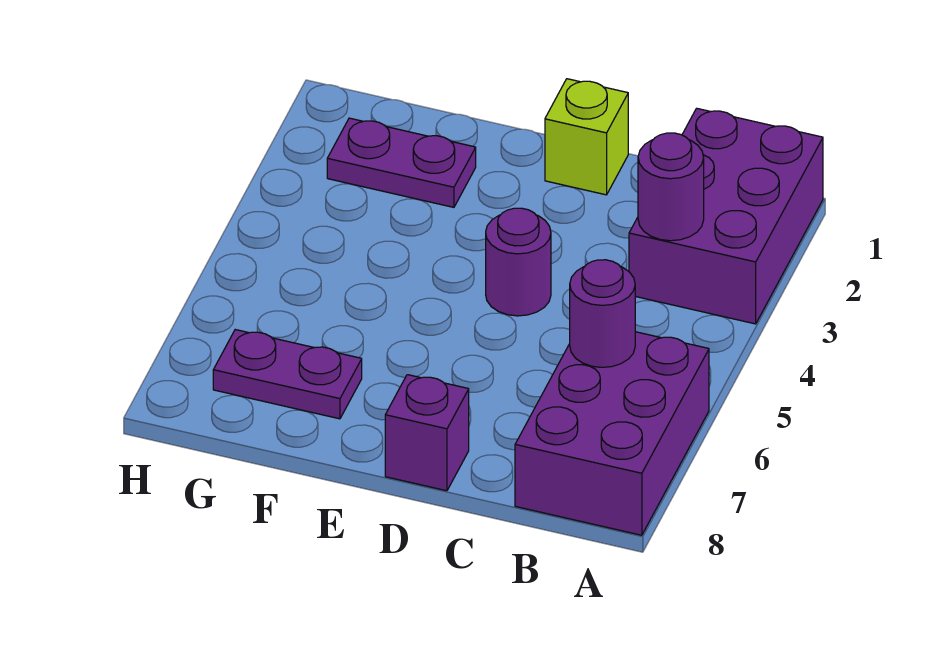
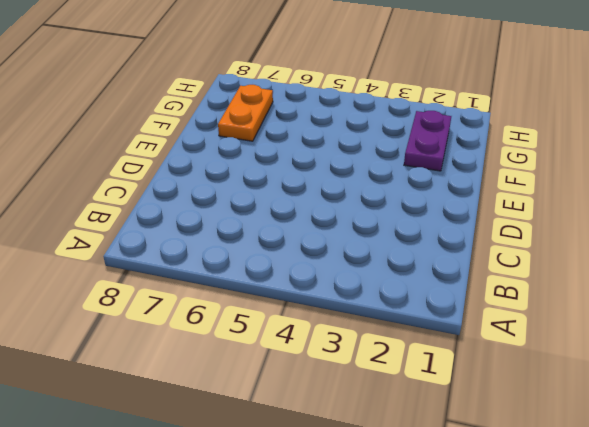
orange 1x2 plate [218,85,273,141] -> purple 1x2 plate [213,330,362,419]
none -> purple 2x3 brick [629,108,823,324]
none -> purple 2x3 brick [515,332,709,535]

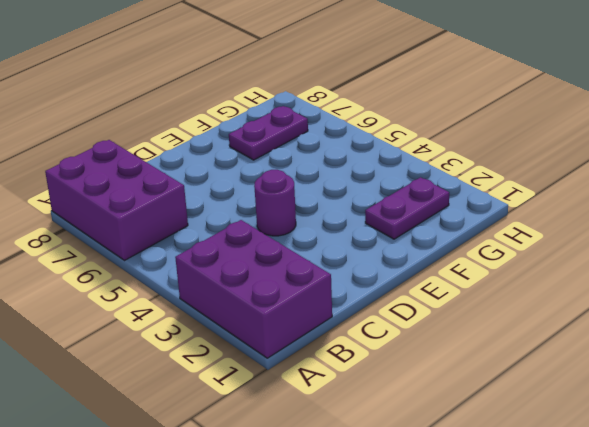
none -> lime 1x1 brick [545,79,628,195]
none -> purple 1x1 brick [385,375,469,491]

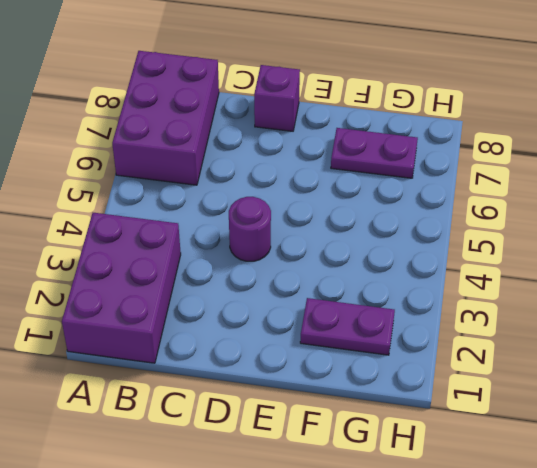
none -> lime 1x1 brick [545,79,628,195]
none -> purple 1x1 round brick [638,133,704,241]

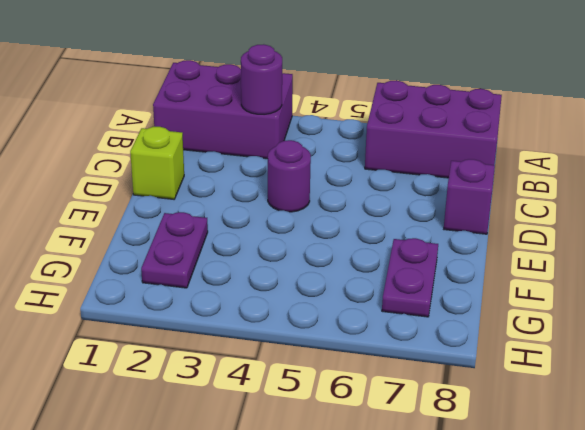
none -> purple 1x1 round brick [570,260,635,367]

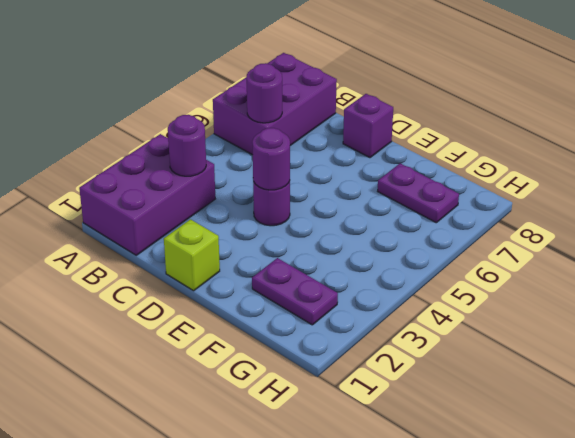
purple 1x1 round brick [252,128,290,190] -> none

